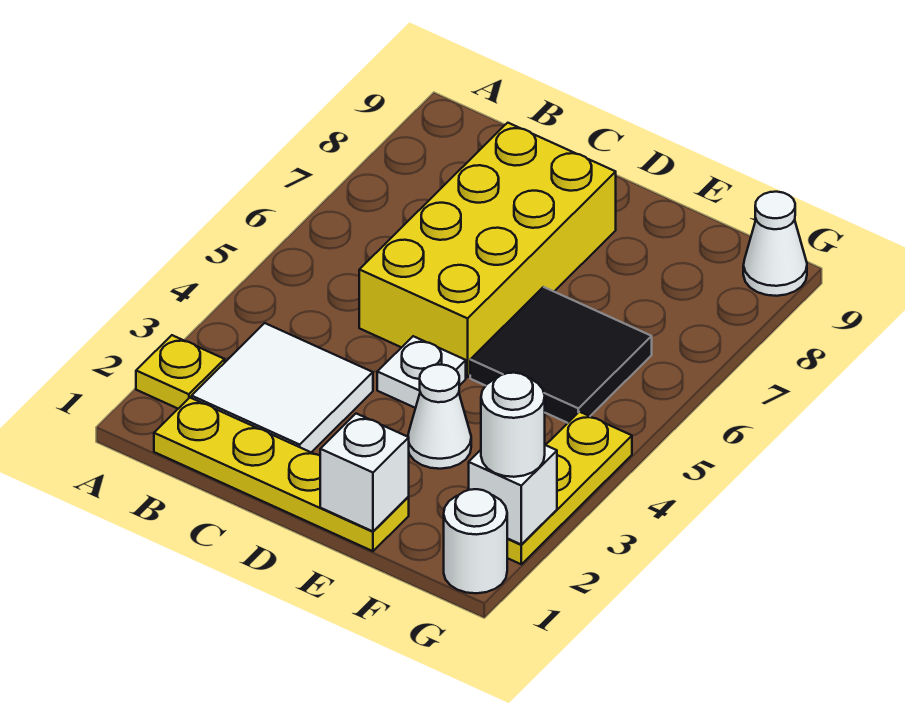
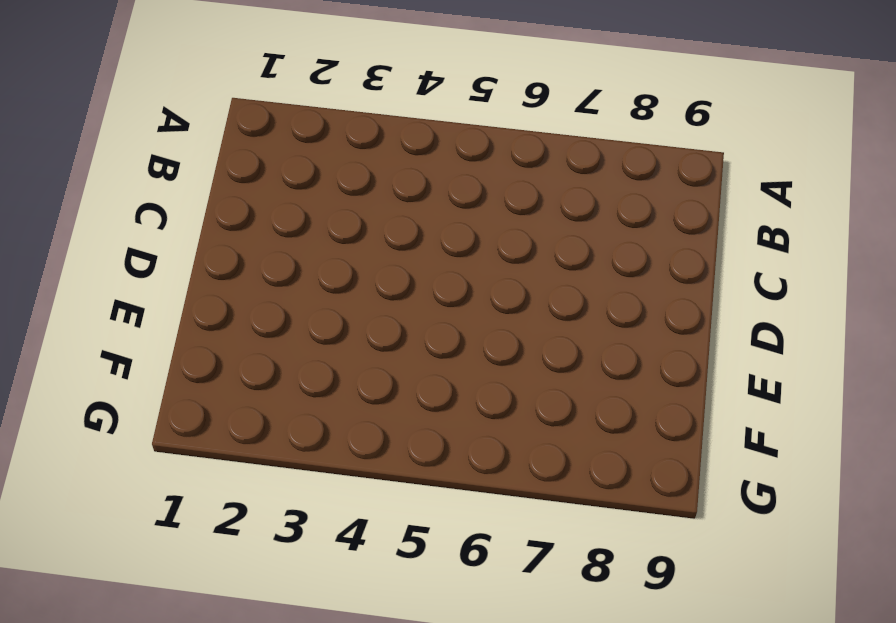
none -> yellow 1x1 plate [136,335,225,409]
none -> yellow 1x4 plate [154,398,409,551]
none -> white 2x2 tile [192,323,373,452]

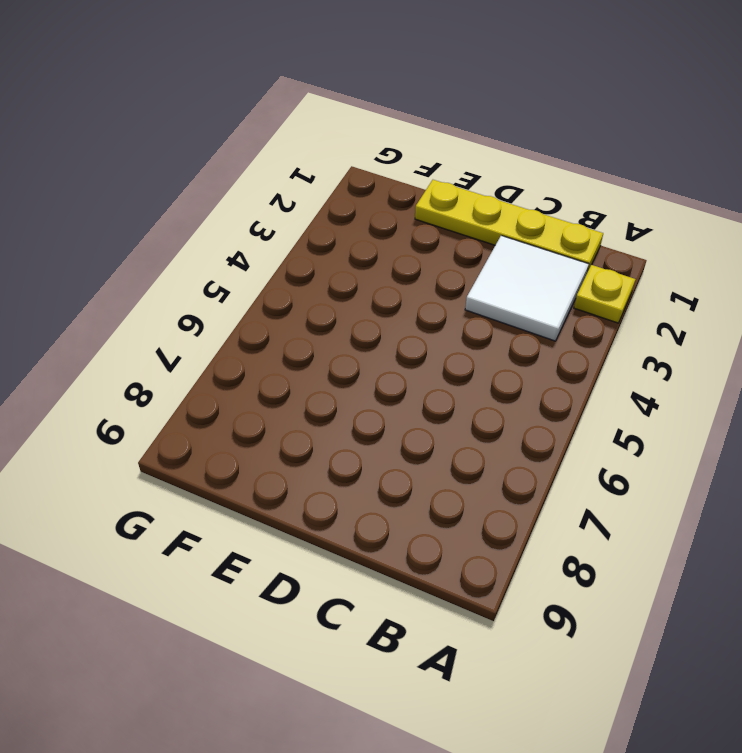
none -> yellow 2x4 brick [359,123,616,377]
none -> white 1x1 plate [377,336,466,408]
none -> white 1x1 cone [408,365,471,469]

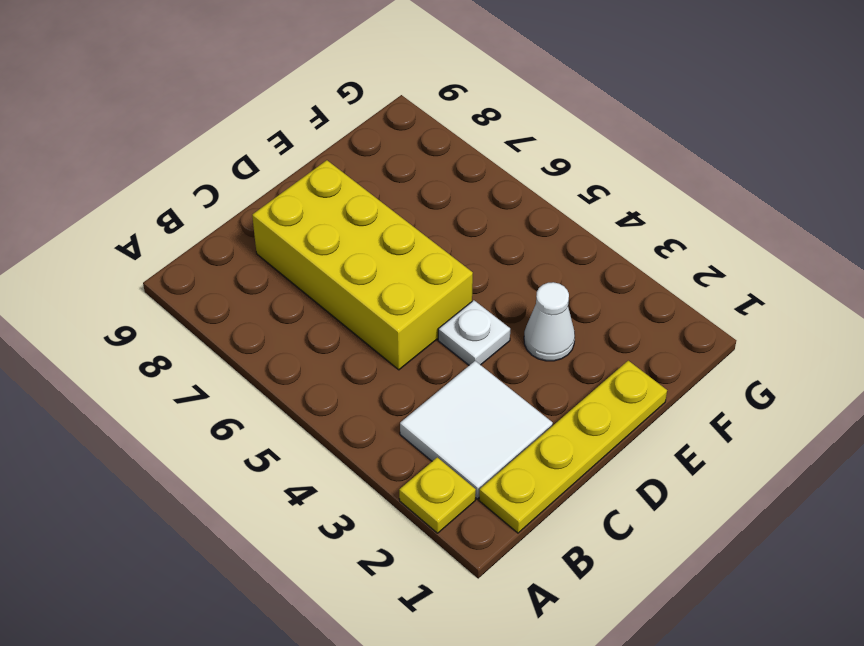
none -> black 2x2 tile [470,287,652,423]
none -> white 1x1 round brick [444,489,507,593]
none -> yellow 1x3 plate [507,412,632,564]

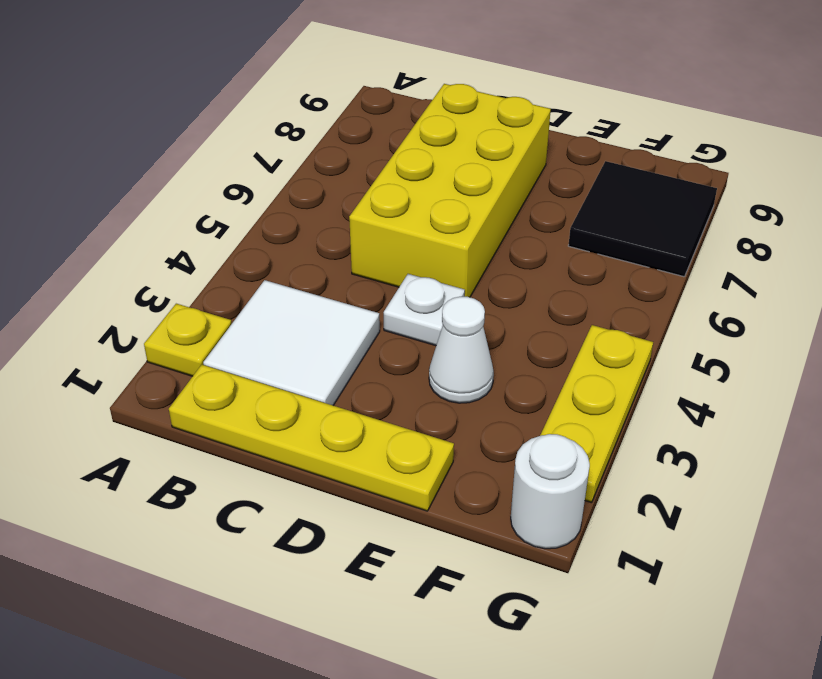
black 2x2 tile [568,161,717,277] -> black 2x2 tile moved to [470,287,652,423]
none -> white 1x1 cone [743,192,807,296]
none -> white 1x1 brick [320,414,409,531]
none -> white 1x1 brick [469,445,557,544]

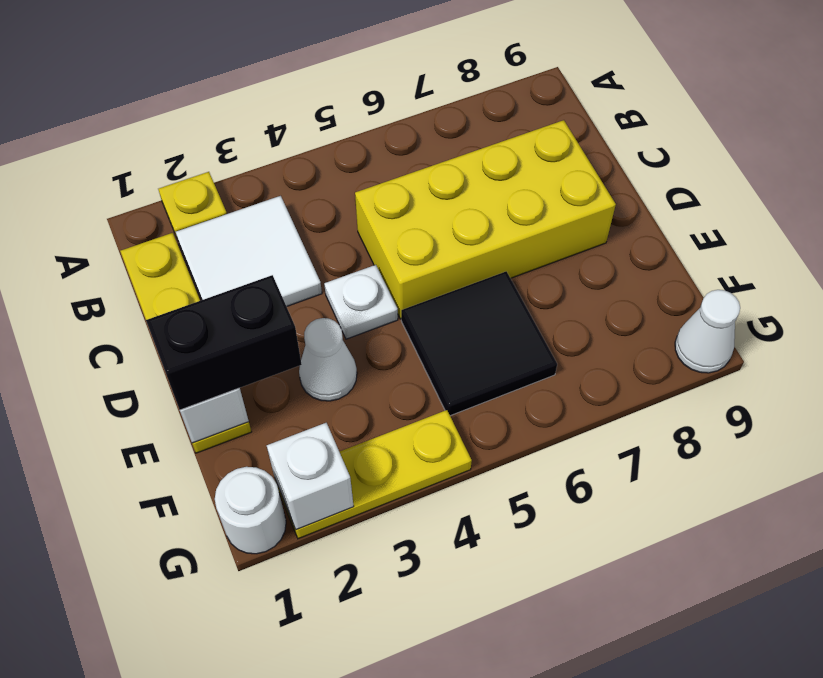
black 1x2 brick [146,275,302,410] -> none
none -> white 1x1 round brick [481,373,545,477]

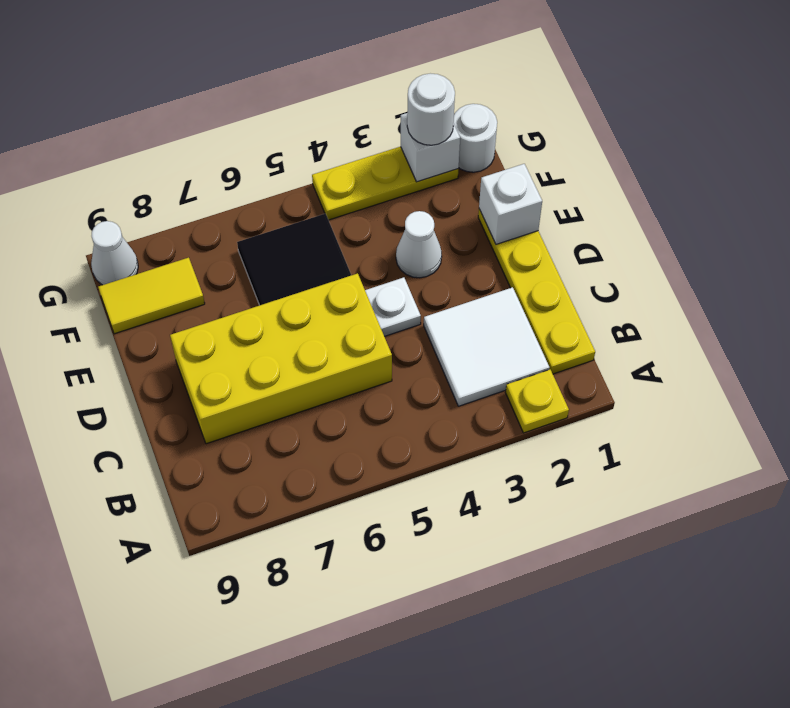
yellow 1x2 tile [98,258,205,334] -> none

